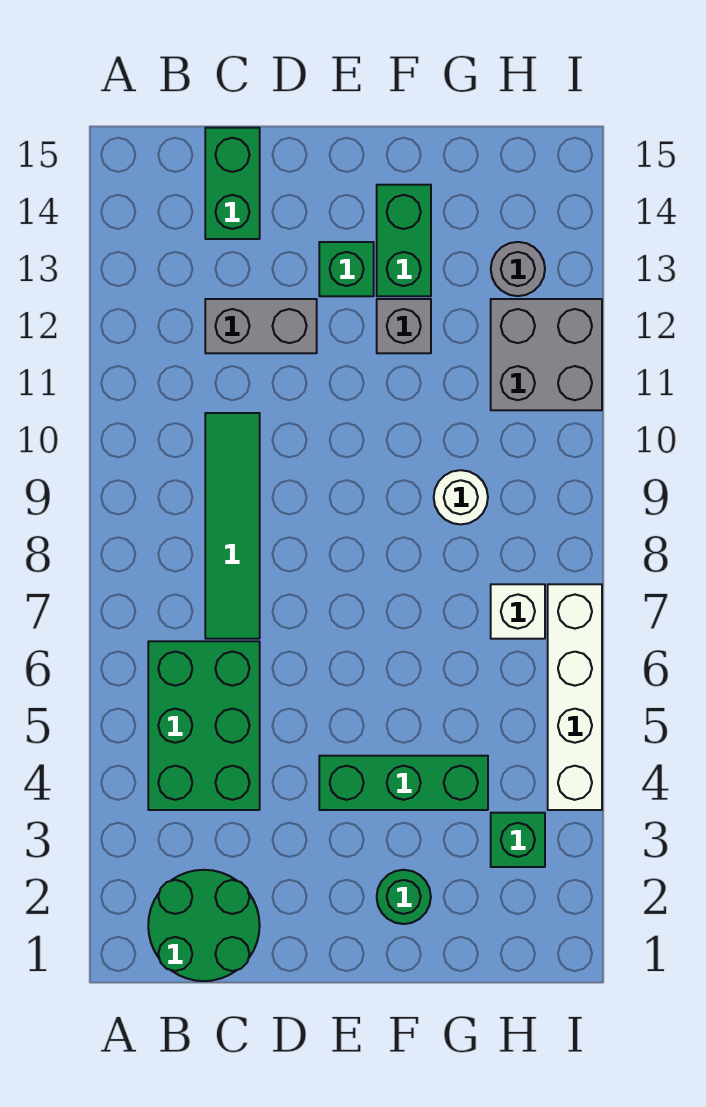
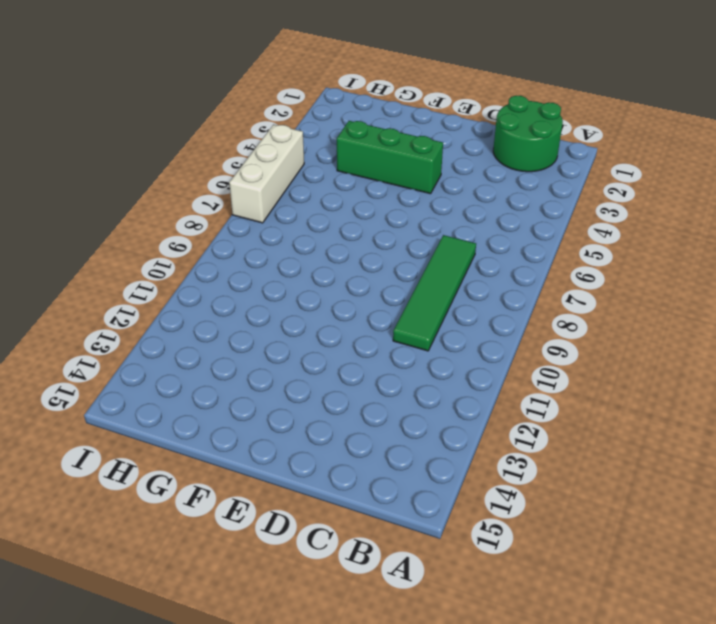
white 1x3 brick [229,125,304,223] -> white 1x4 brick [548,584,602,810]
none -> green 2x3 brick [148,641,260,810]
none -> grey 1x2 brick [205,299,317,353]
none -> green 1x2 brick [205,128,260,239]

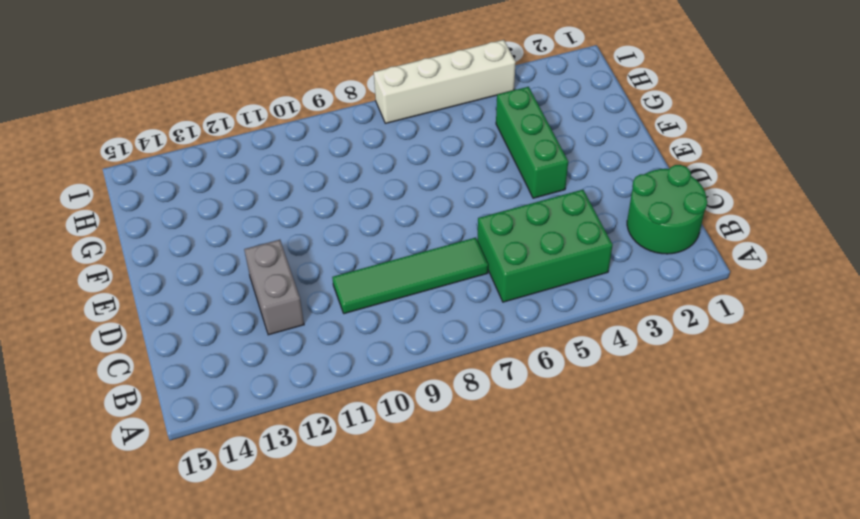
none -> green 1x2 brick [205,128,260,239]
none -> green 1x1 brick [319,242,374,296]
none -> green 1x1 round brick [377,870,431,924]

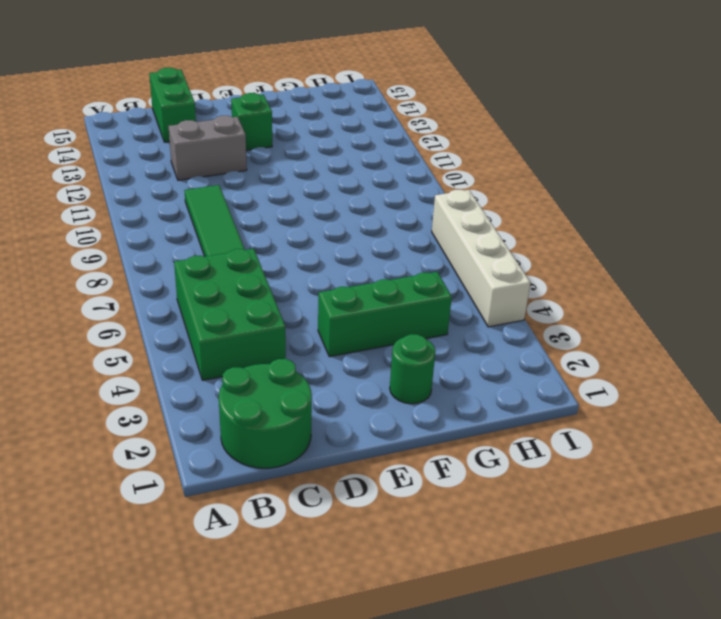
none -> grey 1x1 brick [377,299,431,353]
none -> green 1x2 brick [377,185,431,296]
none -> white 1x1 round brick [434,470,488,524]

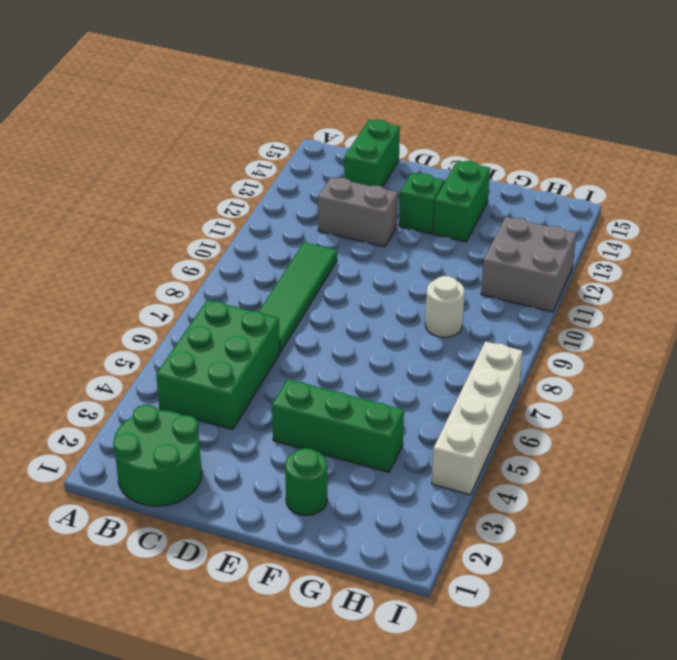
none -> grey 1x1 brick [377,299,431,353]
none -> green 1x1 brick [491,813,545,867]
none -> white 1x1 brick [491,584,545,639]

